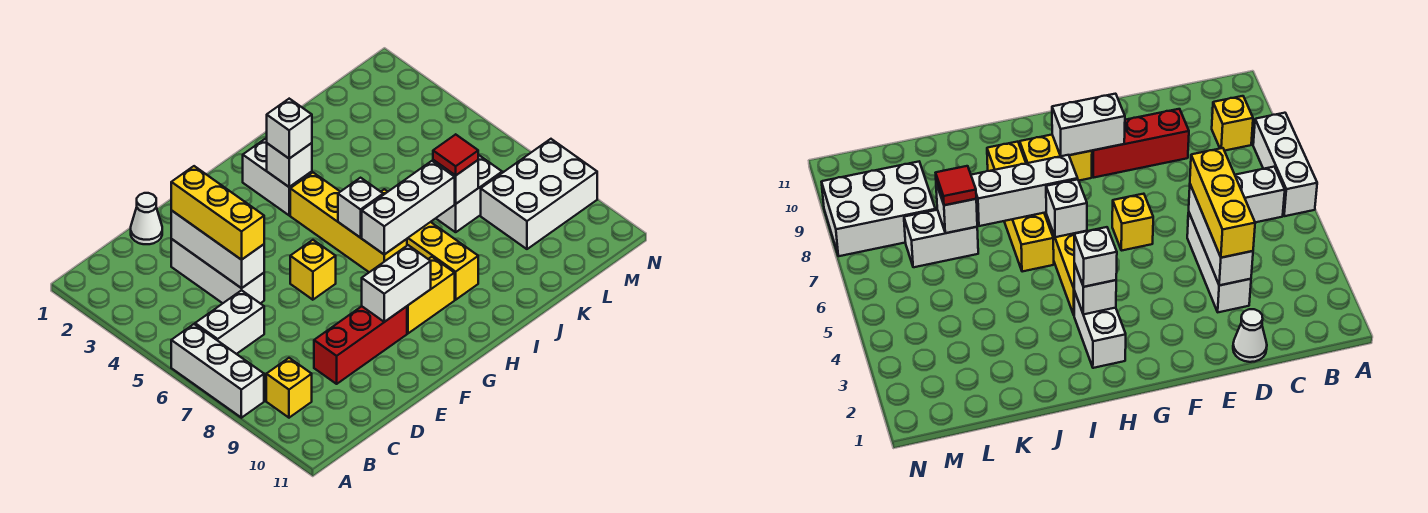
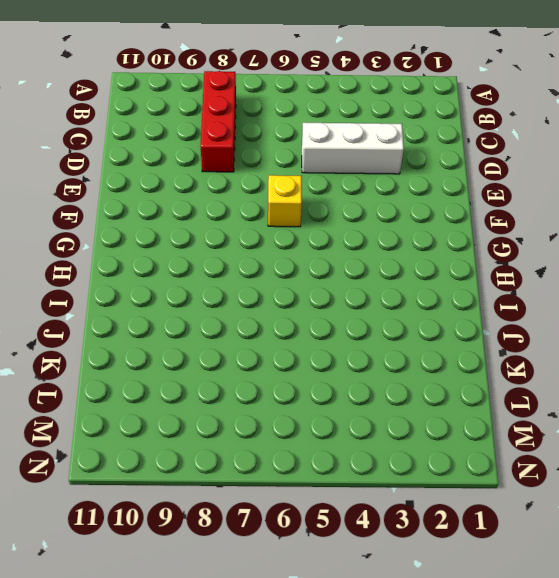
red 1x3 brick [201,71,236,172] -> red 1x3 brick moved to [314,306,407,384]
none -> white 1x3 brick [171,324,264,418]
none -> white 1x2 brick [195,290,264,354]
none -> yellow 1x1 brick [266,358,312,418]

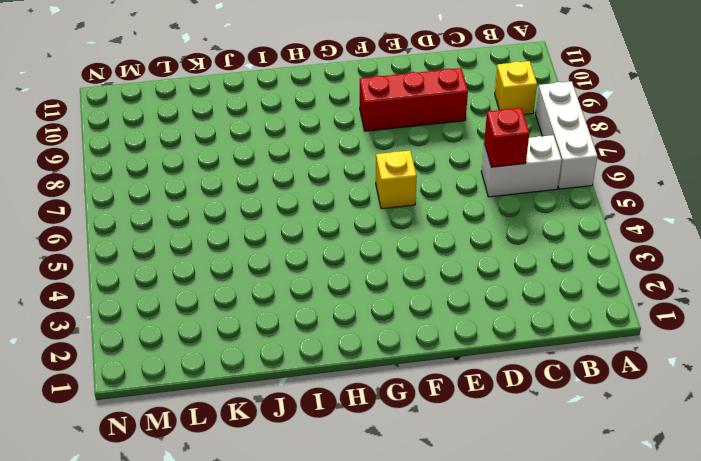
red 1x1 brick [484,108,529,167] -> none
none -> white 1x1 cone [131,193,162,244]
none -> white 1x3 brick [171,239,264,303]
none -> yellow 1x2 brick [407,257,455,333]

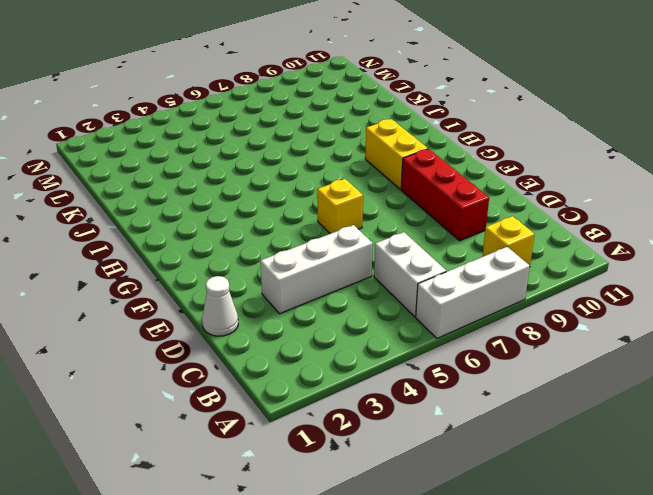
none -> white 1x2 brick [243,139,312,215]
none -> yellow 1x4 brick [290,173,407,272]
none -> yellow 1x4 brick [381,189,478,300]

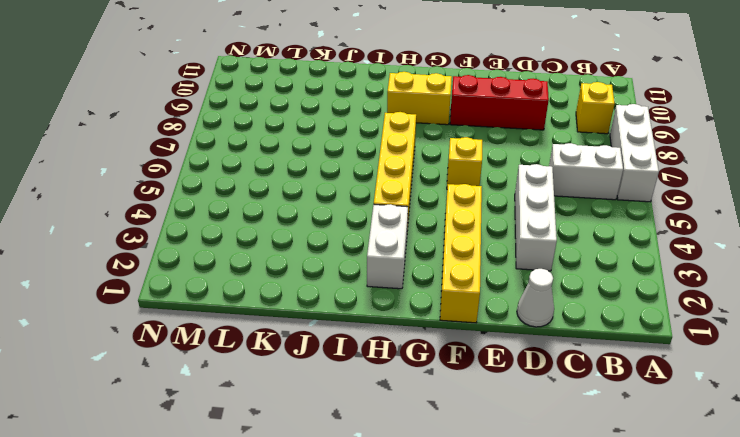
yellow 1x4 brick [440,184,482,323] -> yellow 1x4 brick moved to [381,189,478,300]
none -> white 1x2 brick [436,156,502,232]
none -> white 2x3 brick [481,139,597,249]
none -> white 1x3 brick [171,211,264,288]

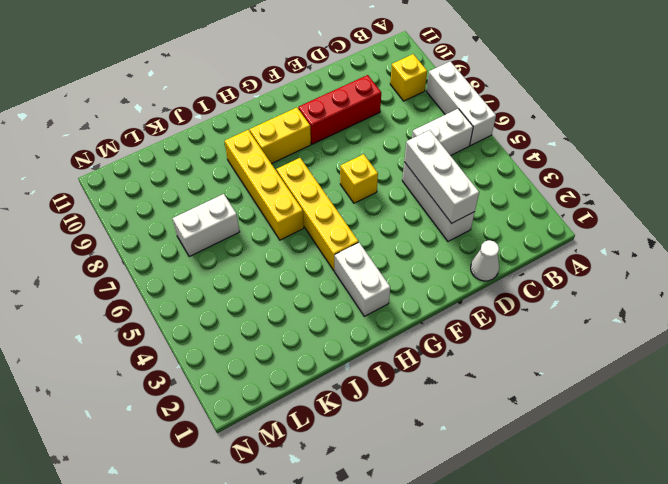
none -> white 2x3 brick [481,139,597,249]
none -> white 1x2 brick [362,245,431,322]
none -> white 1x1 brick [267,143,312,187]

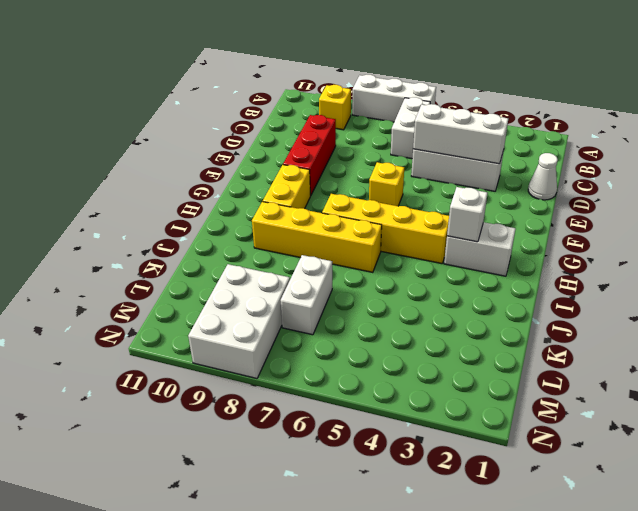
none -> white 1x2 brick [362,245,431,322]
none -> white 1x1 brick [338,178,383,238]
none -> white 1x3 brick [362,161,455,255]

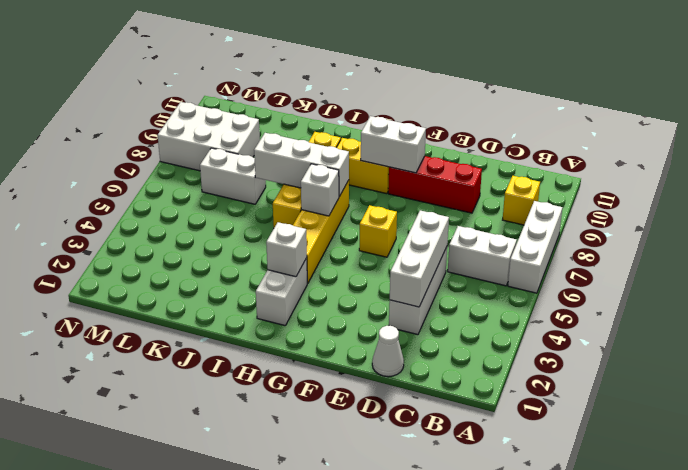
none -> white 1x1 brick [433,160,478,204]
none -> yellow 1x3 brick [171,166,264,260]
none -> white 1x1 brick [267,99,312,158]

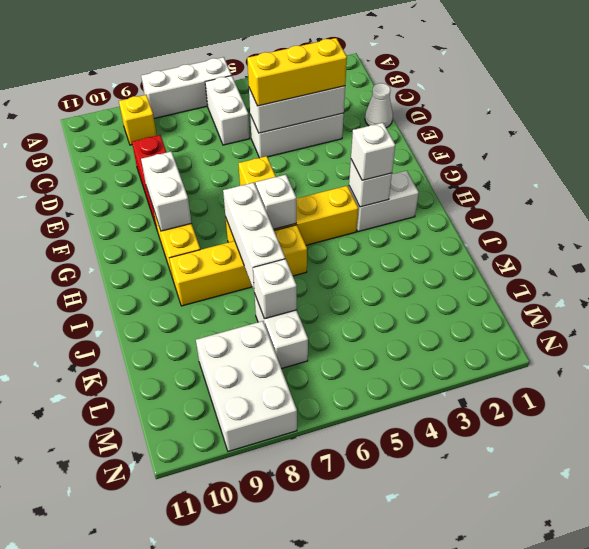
none -> red 1x1 tile [433,134,478,175]

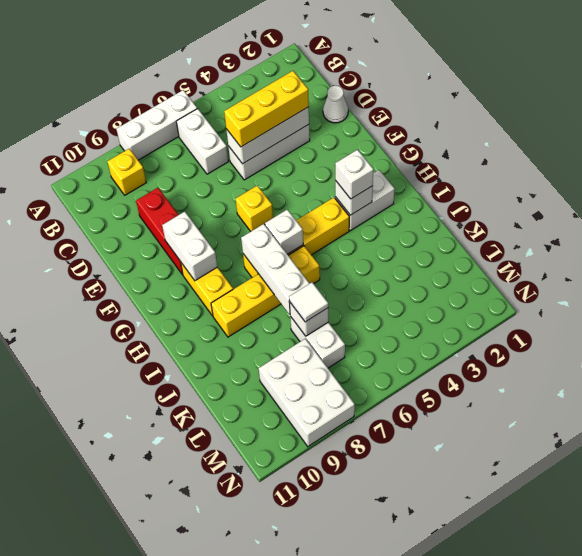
white 1x1 tile [289,282,328,322] -> red 1x1 tile [433,134,478,175]

